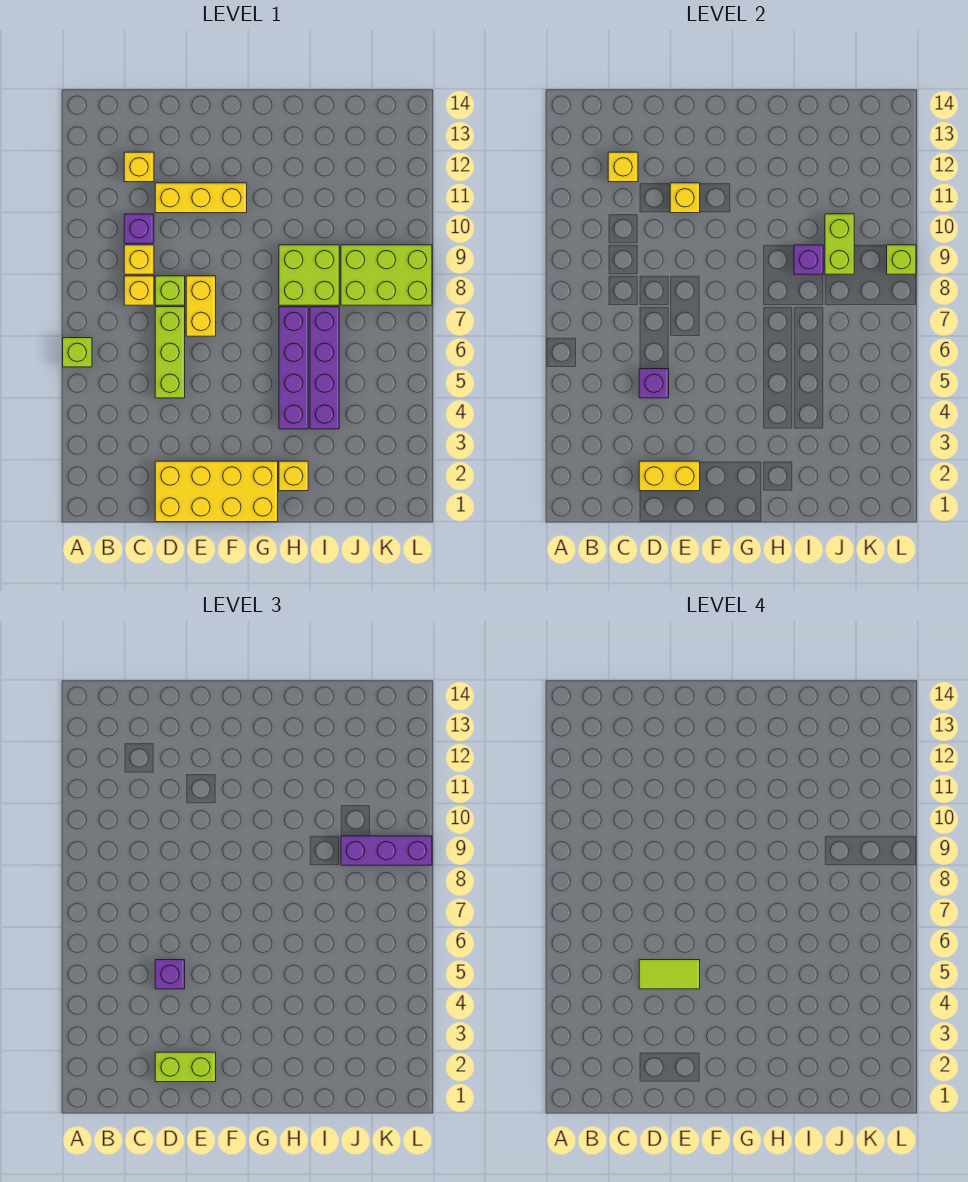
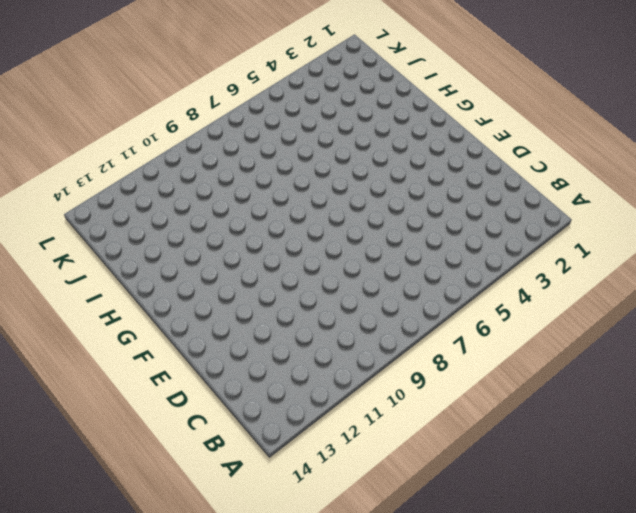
none -> lime 1x1 brick [63,338,92,367]
none -> yellow 1x1 brick [124,276,154,305]
none -> yellow 1x1 brick [124,245,154,274]

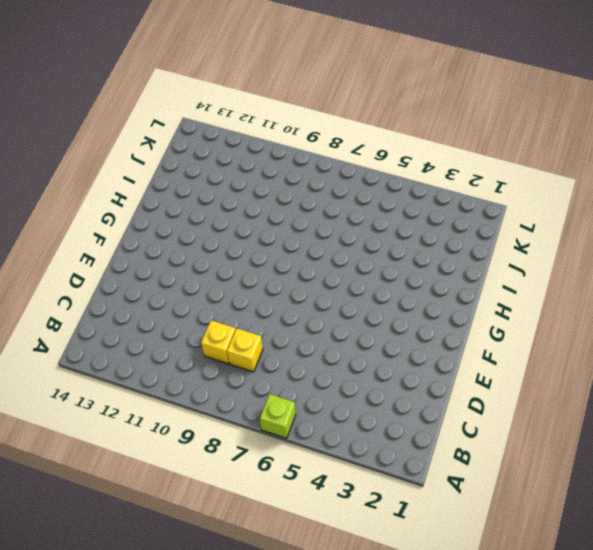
none -> purple 1x1 brick [124,214,154,243]
none -> yellow 1x1 brick [124,152,154,182]
none -> yellow 2x4 brick [155,461,278,522]

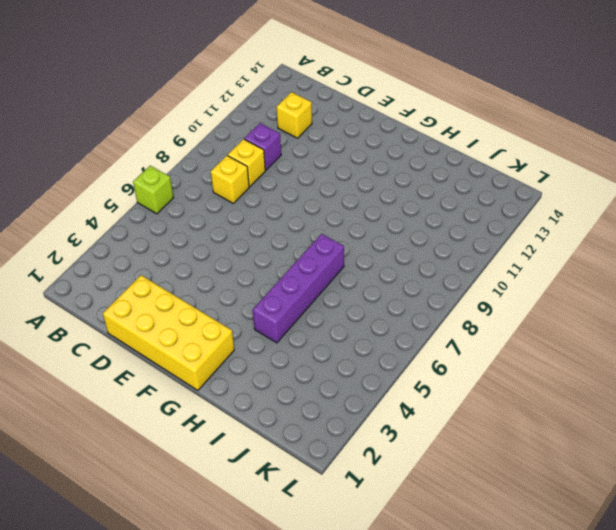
none -> lime 1x3 brick [155,307,185,398]
none -> lime 1x1 brick [155,276,185,305]
none -> yellow 1x3 brick [155,183,247,213]

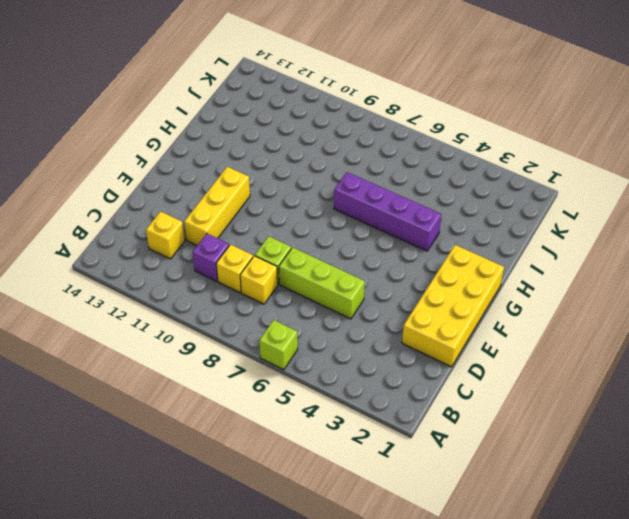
none -> yellow 1x2 brick [186,276,216,336]
none -> yellow 1x1 brick [279,461,308,491]
none -> lime 2x2 brick [279,245,339,305]

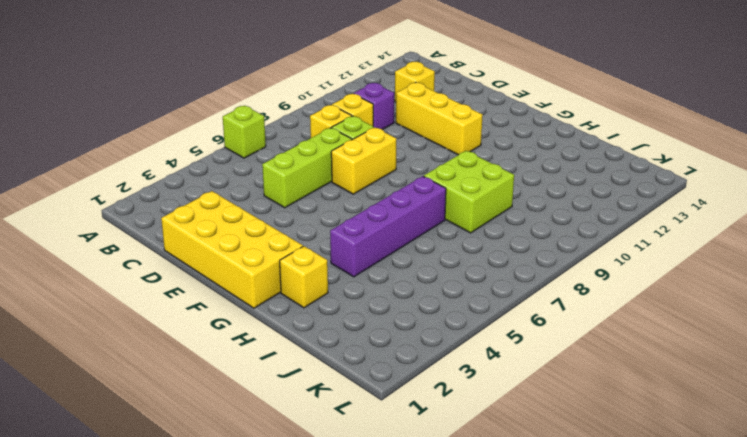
none -> purple 1x4 brick [310,307,339,429]
none -> lime 2x3 brick [341,245,432,305]
none -> yellow 1x1 brick [608,152,638,182]

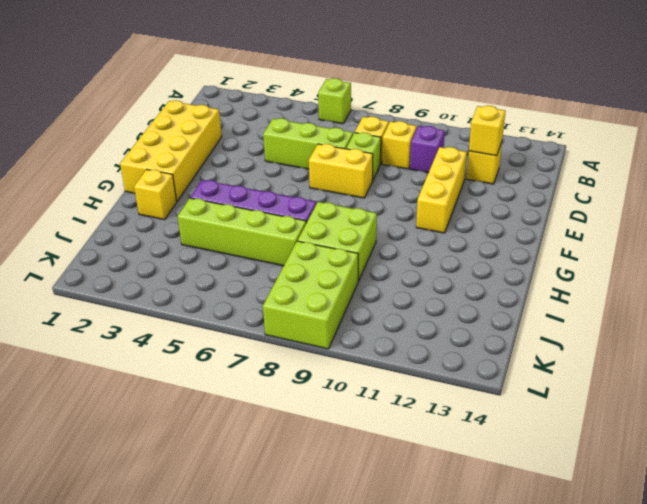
lime 1x4 brick [178,198,306,266] -> purple 1x4 brick [310,307,339,429]
none -> yellow 1x2 brick [639,461,700,491]
none -> purple 1x1 brick [639,369,669,398]
none -> yellow 1x1 brick [670,183,700,213]

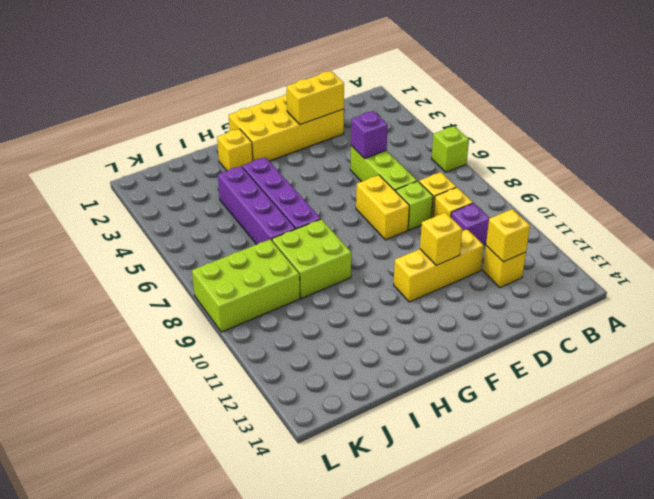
none -> purple 1x1 brick [794,245,823,274]
none -> lime 1x2 brick [825,214,854,274]
none -> lime 1x1 brick [887,245,916,274]

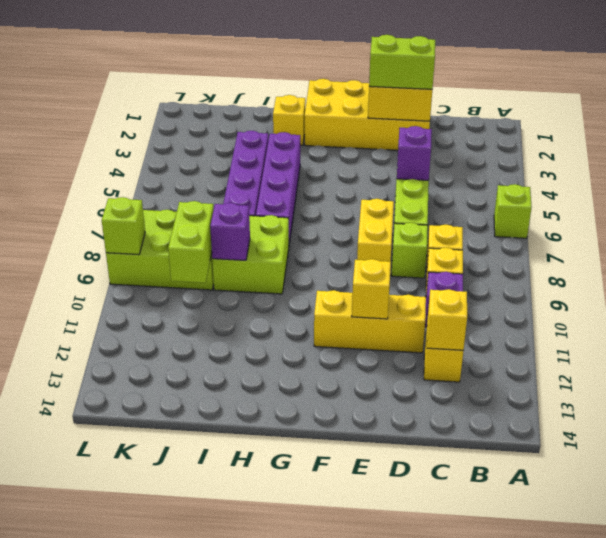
none -> purple 1x1 brick [155,960,185,989]
none -> purple 1x3 brick [341,836,432,865]
none -> lime 1x2 tile [639,960,700,989]

